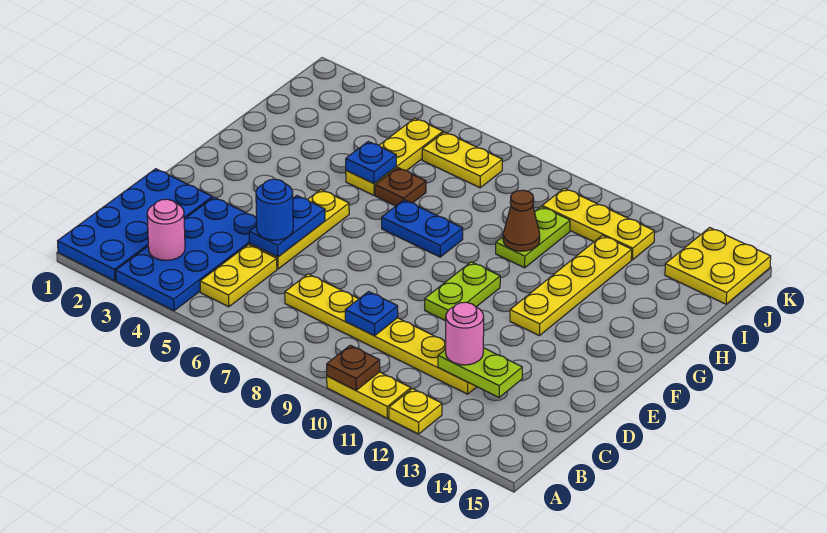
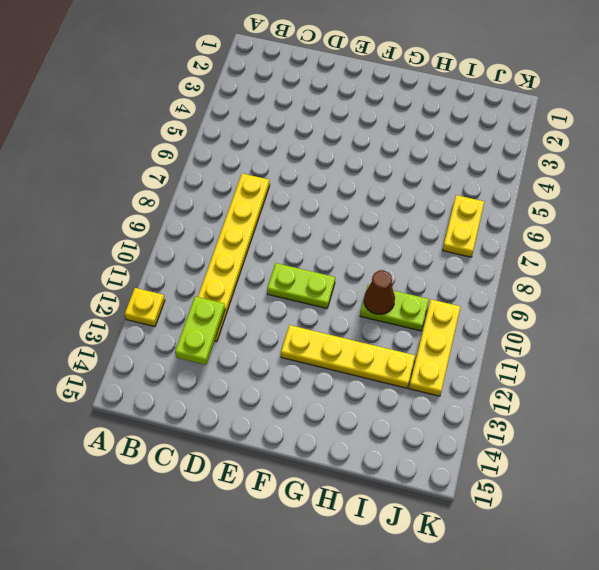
none -> blue 2x4 plate [58,169,212,281]
none -> blue 2x4 plate [116,197,257,311]
none -> yellow 1x2 plate [327,372,411,418]

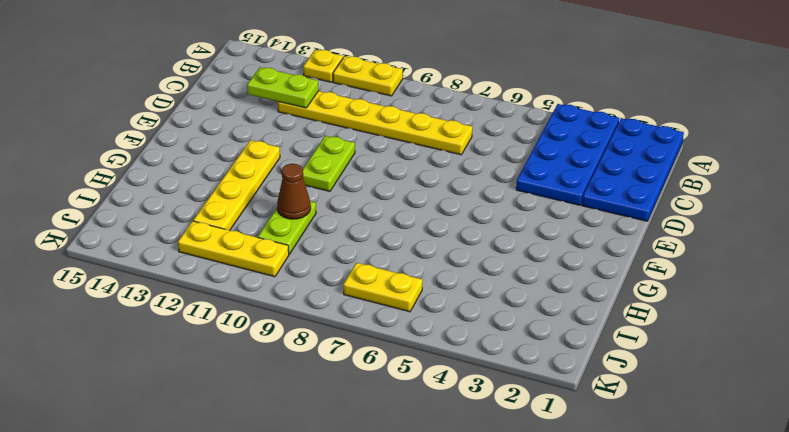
none -> yellow 1x2 plate [200,245,277,307]
none -> yellow 1x3 plate [250,190,349,269]
none -> blue 1x2 plate [382,200,463,257]

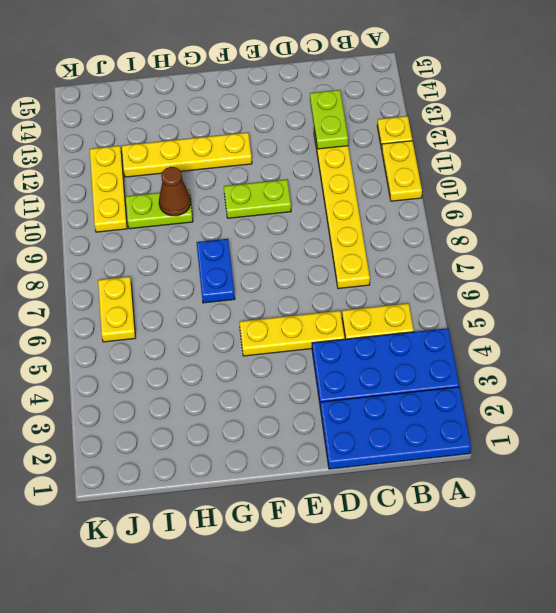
none -> yellow 1x3 plate [346,118,443,195]
none -> brown 1x1 plate [375,168,426,206]
none -> yellow 2x2 plate [665,228,771,304]

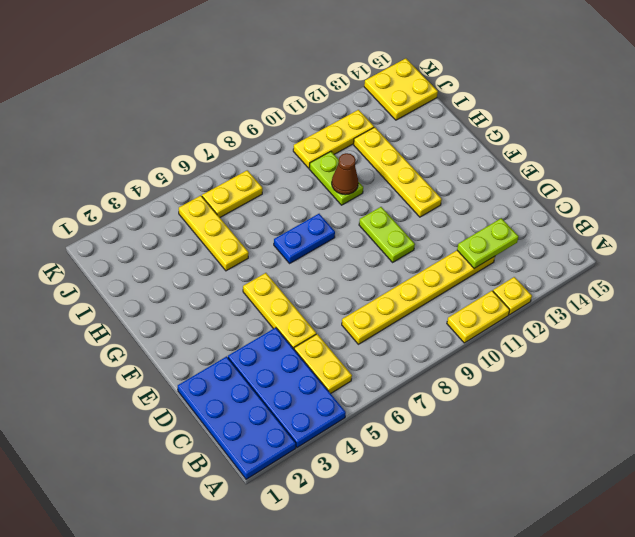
none -> brown 1x1 plate [375,168,426,206]
none -> brown 1x1 plate [327,345,380,390]
none -> pink 1x1 round brick [147,199,185,260]

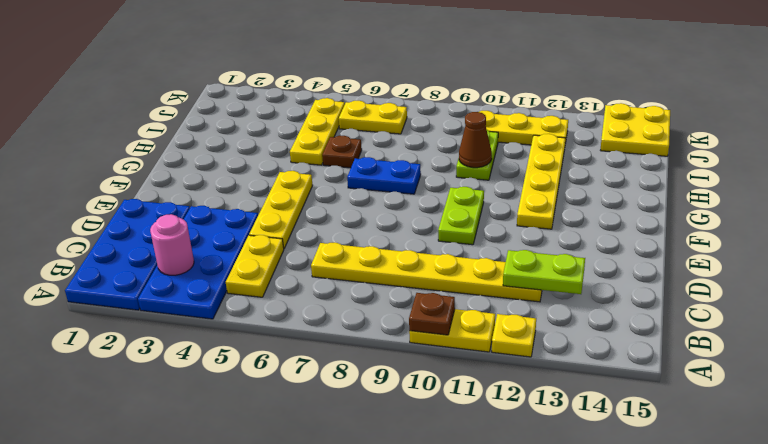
none -> blue 1x1 plate [345,292,398,336]
none -> blue 1x2 plate [249,196,325,257]
none -> blue 1x1 plate [346,142,396,184]

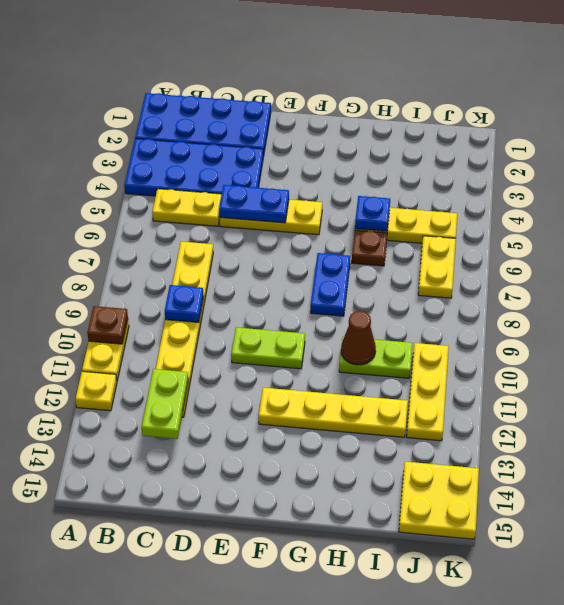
none -> pink 1x1 round brick [147,199,185,260]
none -> pink 1x1 round brick [446,302,484,365]
none -> blue 1x1 round brick [256,179,293,240]

